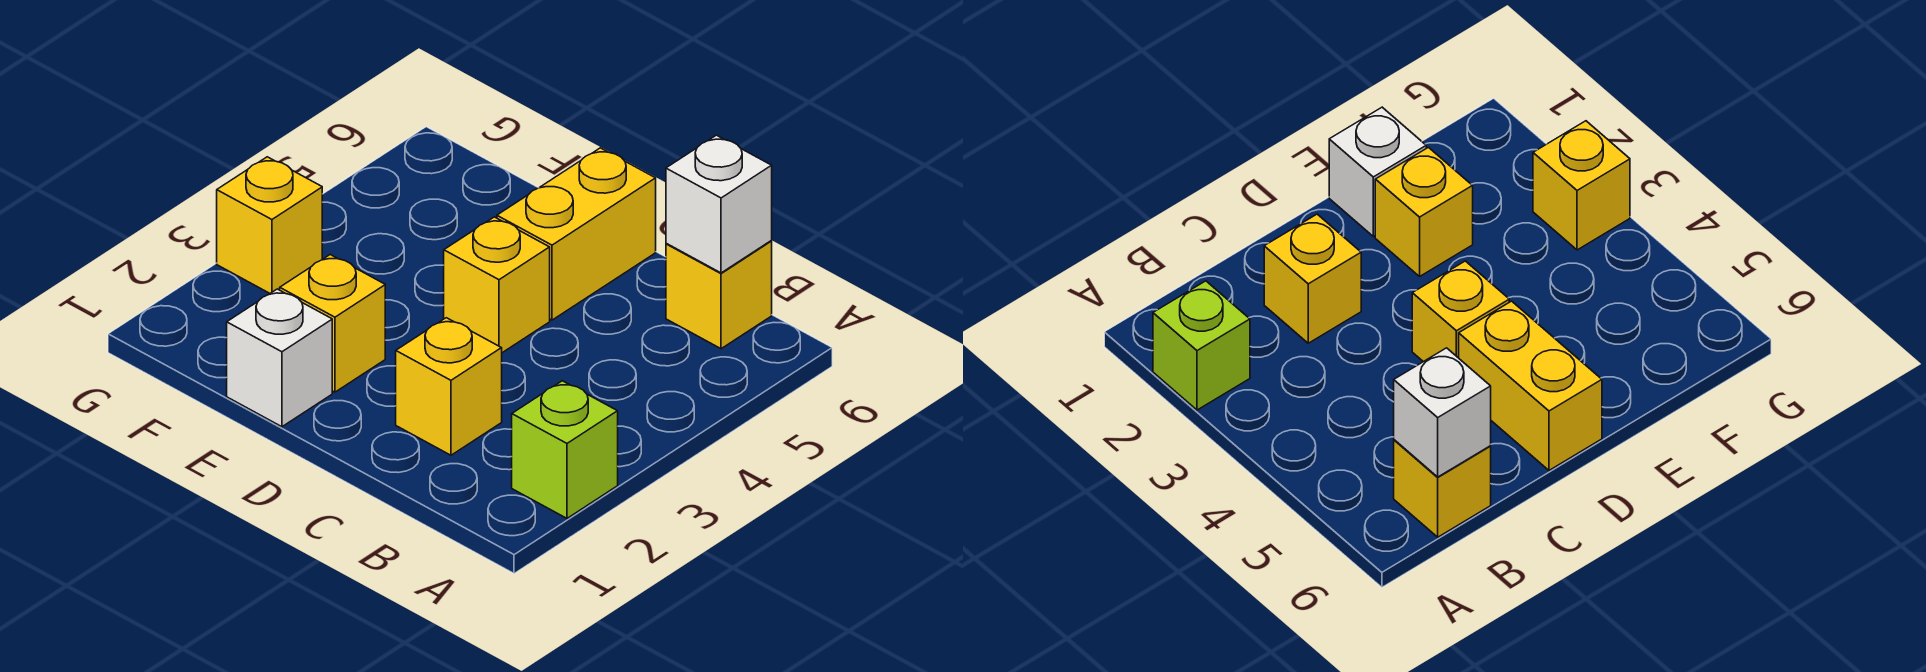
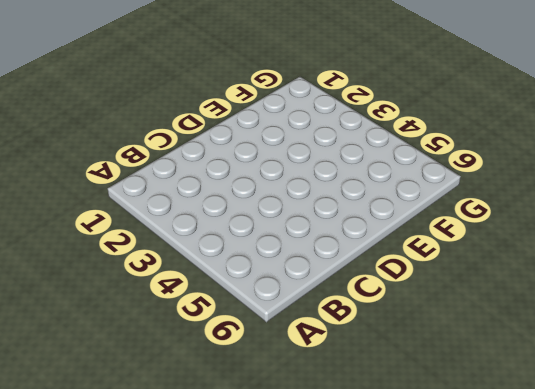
none -> lime 1x1 brick [512,381,618,518]
none -> yellow 1x1 brick [666,241,772,349]

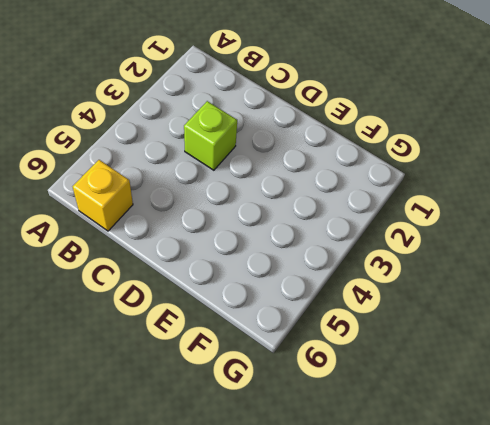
lime 1x1 brick [184,101,237,170] -> lime 1x1 brick moved to [512,381,618,518]
none -> yellow 1x1 brick [396,318,502,455]
none -> yellow 1x1 brick [444,217,550,353]

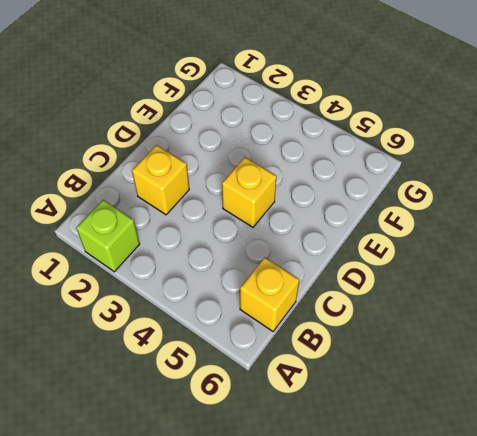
none -> yellow 1x2 brick [497,148,656,320]
none -> white 1x1 brick [227,289,332,427]

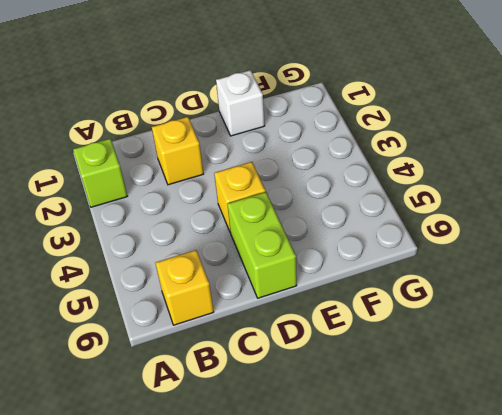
lime 1x2 brick [227,192,297,298] -> yellow 1x2 brick [497,148,656,320]
none -> yellow 1x1 brick [280,255,385,392]
none -> yellow 1x1 brick [217,157,322,293]

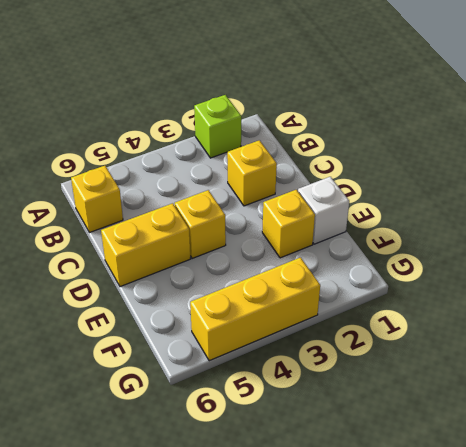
yellow 1x3 brick [190,258,320,361] -> yellow 1x1 brick [217,157,322,293]
none -> white 1x1 brick [666,135,772,273]

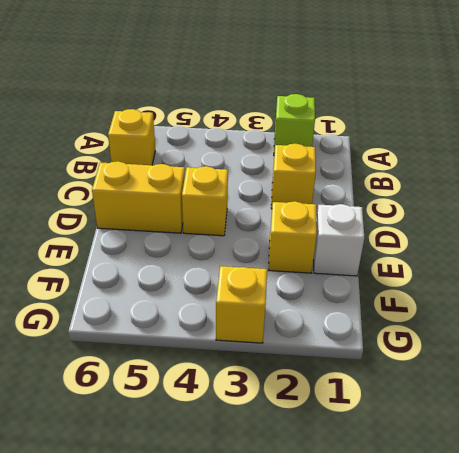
none -> white 1x1 brick [666,135,772,273]

